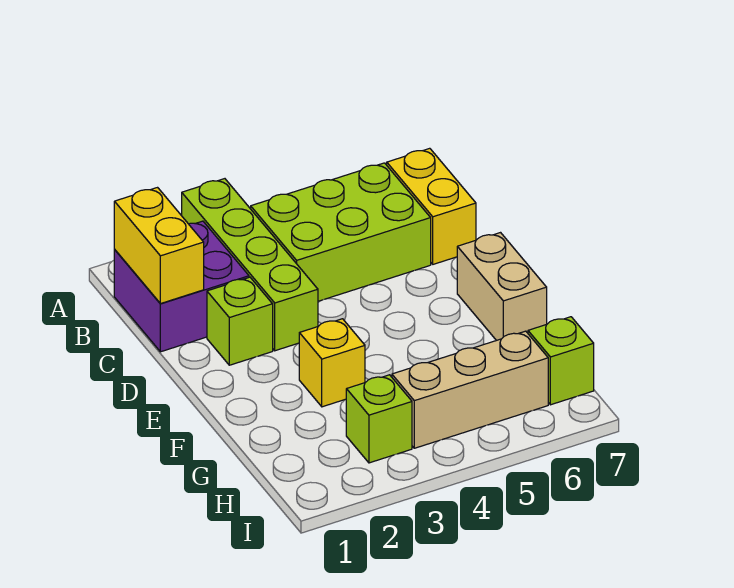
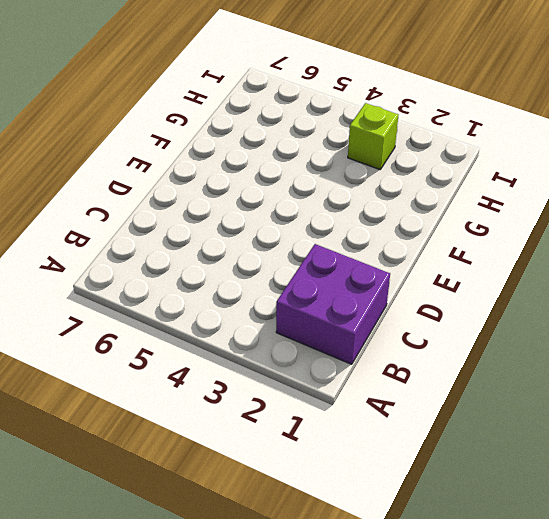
none -> lime 1x4 brick [182,179,318,351]
none -> lime 2x3 brick [251,163,431,301]

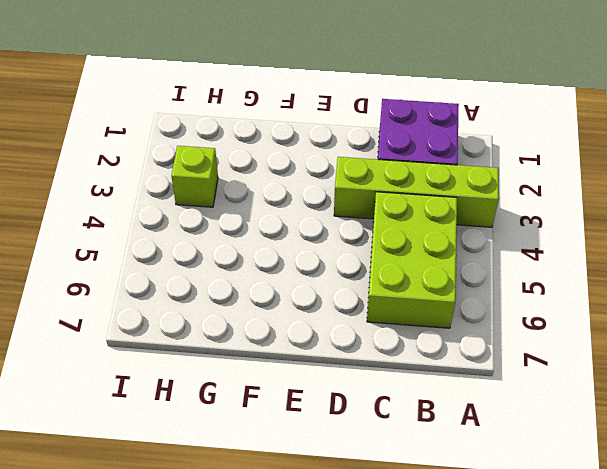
none -> yellow 1x2 brick [387,148,476,264]
none -> lime 1x1 brick [207,277,273,365]

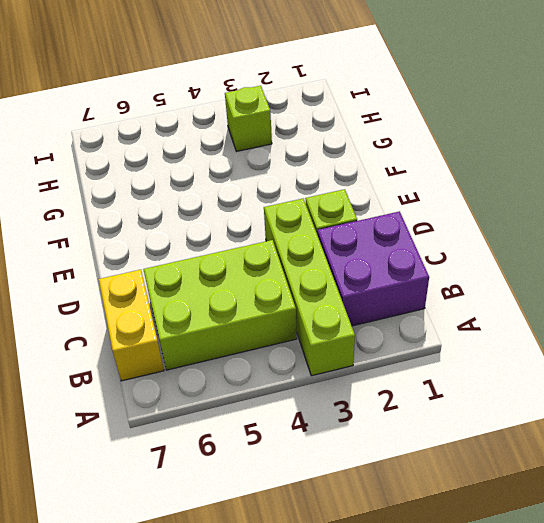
none -> tan 1x2 brick [457,233,547,341]
none -> yellow 1x1 brick [299,319,365,407]

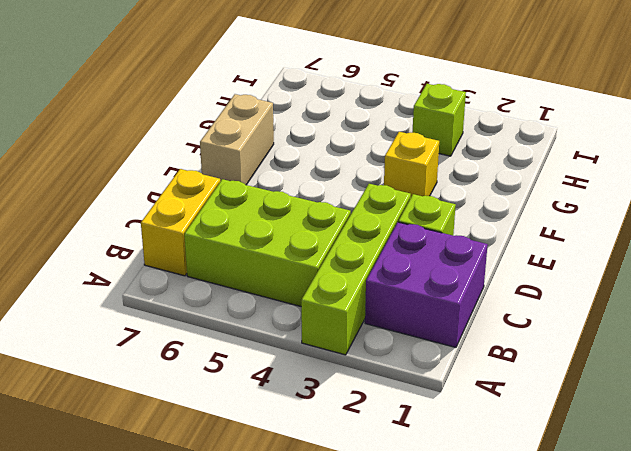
none -> tan 1x3 brick [392,331,548,448]
none -> lime 1x1 brick [528,317,594,405]

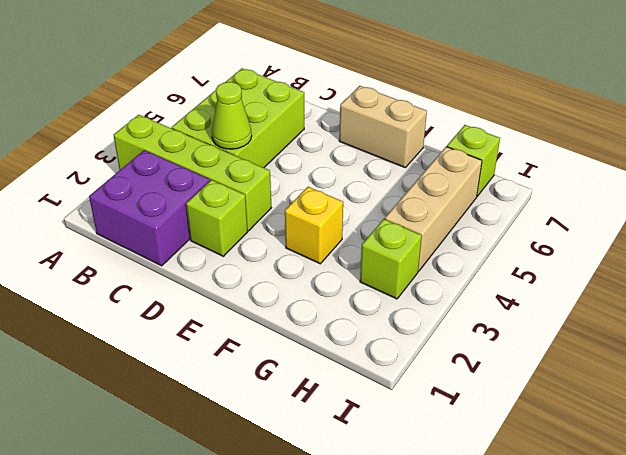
lime 1x1 cone [212,82,252,149] -> none
none -> yellow 1x2 brick [387,148,476,264]
none -> yellow 1x2 brick [114,188,204,304]

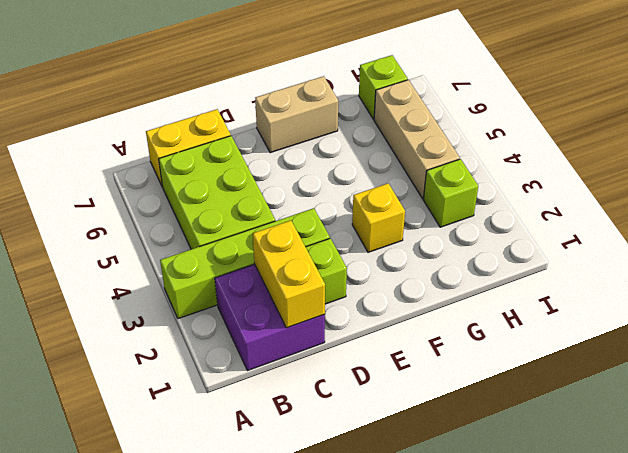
yellow 1x2 brick [253,220,325,328] -> yellow 1x2 brick turned to [114,188,204,304]

